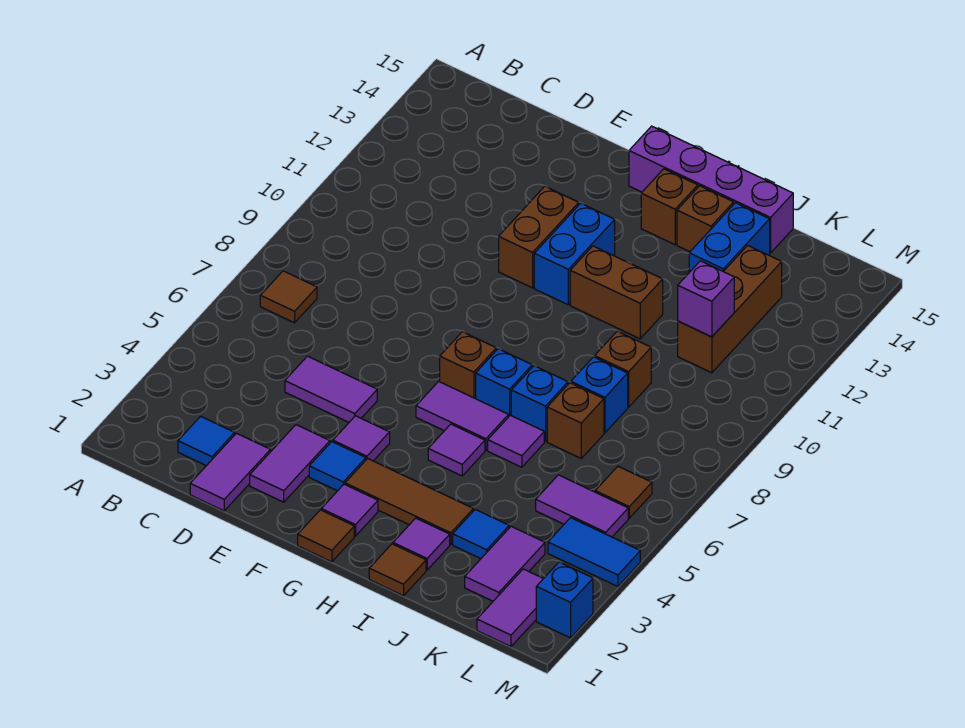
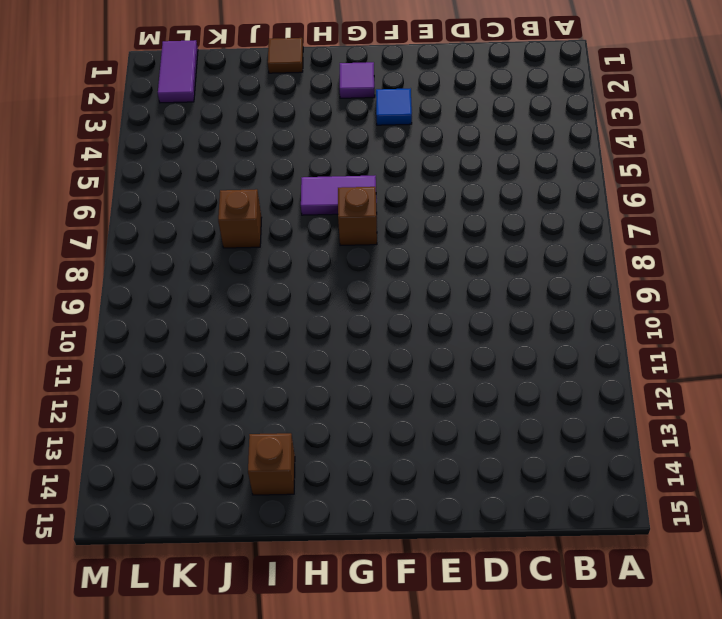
none -> brown 1x1 tile [260,271,317,323]
none -> blue 1x1 tile [178,416,235,466]
none -> purple 1x2 tile [190,433,271,511]
none -> purple 1x2 tile [285,356,377,422]

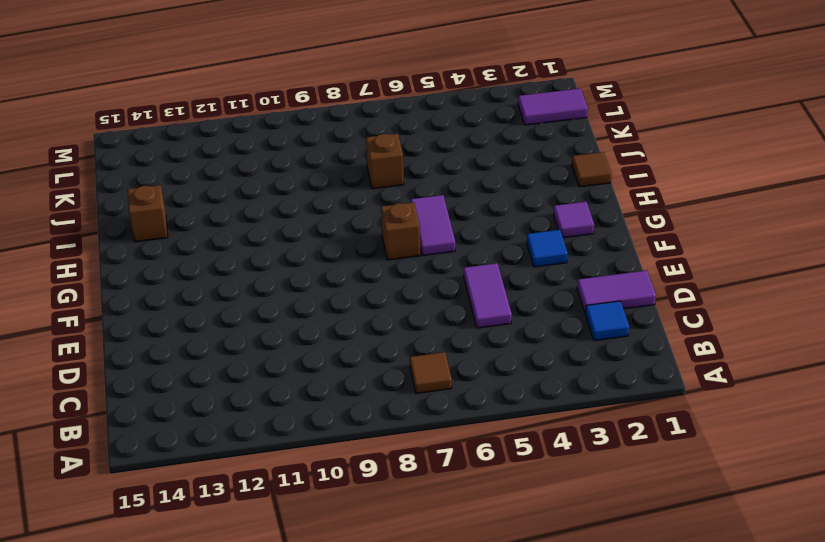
none -> purple 1x2 tile [250,425,330,502]
none -> purple 1x1 tile [333,416,390,461]
none -> brown 1x2 brick [499,186,579,288]
none -> brown 1x1 tile [298,510,354,562]

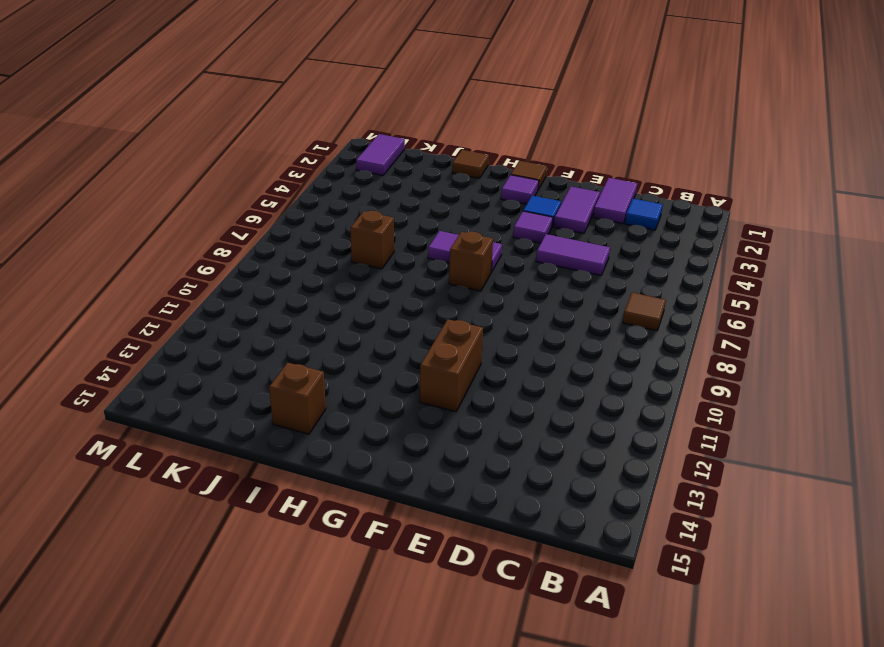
none -> brown 1x3 tile [345,459,473,544]
none -> blue 1x2 brick [534,203,615,305]
none -> purple 1x4 brick [629,126,793,253]
none -> purple 1x1 tile [428,424,485,476]

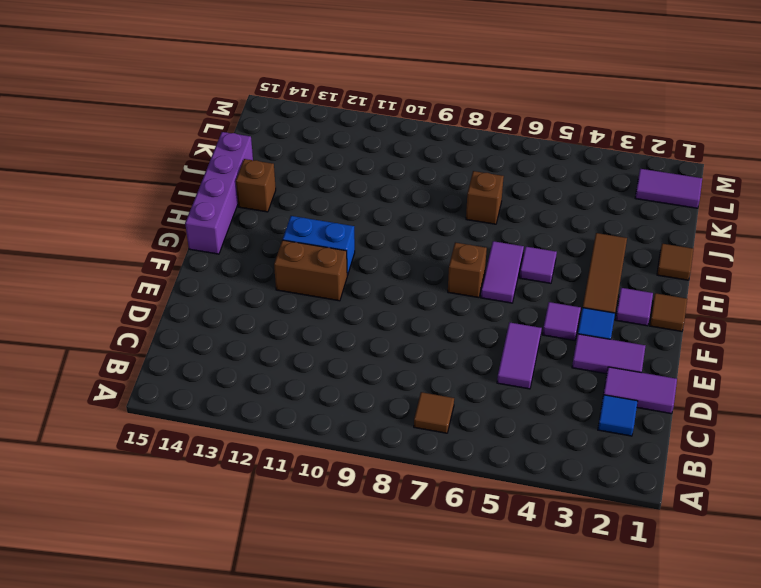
none -> blue 1x1 brick [476,349,532,416]
none -> brown 1x2 brick [570,246,663,339]
none -> brown 1x1 brick [641,169,698,245]
none -> purple 1x1 tile [393,518,450,570]

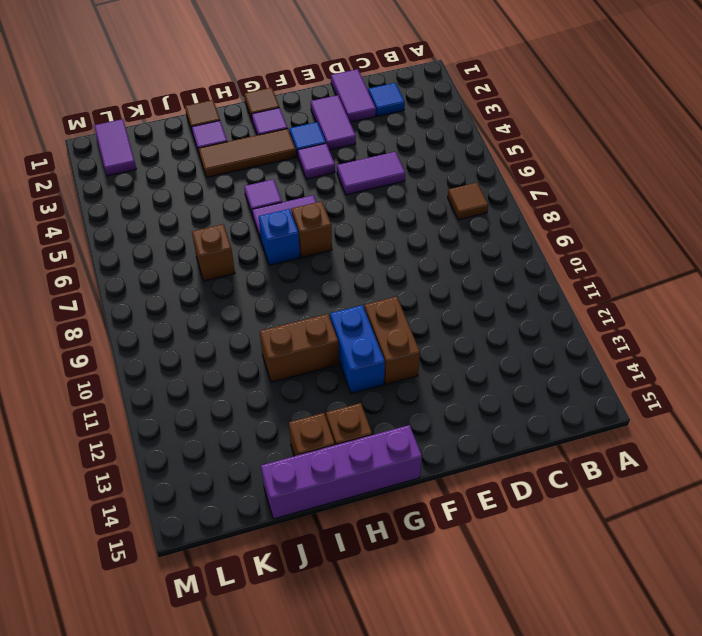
none -> purple 1x1 tile [488,415,544,467]
none -> blue 1x1 brick [511,366,568,442]
none -> blue 1x1 tile [453,509,509,559]
none -> blue 1x1 brick [571,357,628,433]

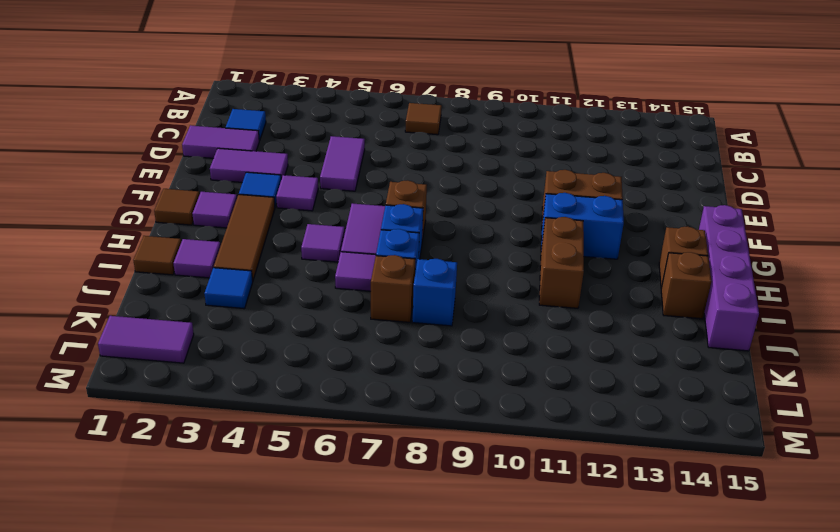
none -> brown 1x1 brick [595,331,651,407]
none -> blue 1x2 brick [689,203,770,272]
none -> purple 1x2 tile [465,526,545,601]
none -> purple 1x2 tile [536,475,628,537]

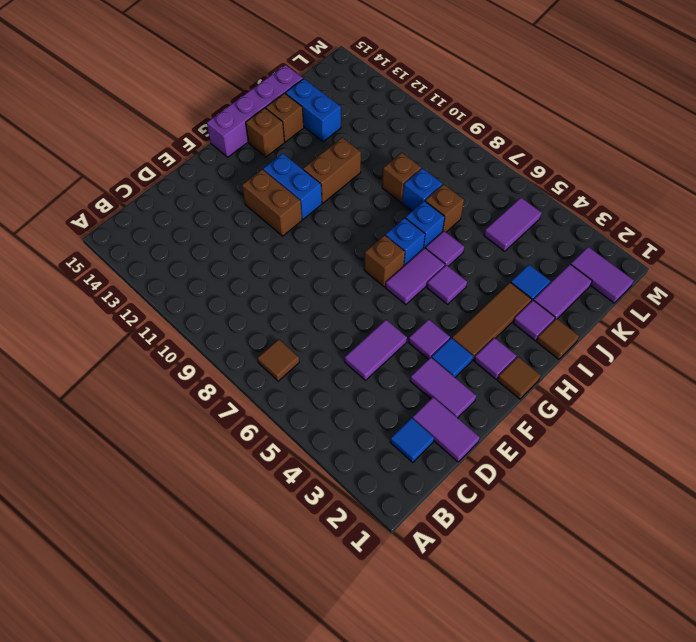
purple 1x2 tile [534,264,592,319] -> purple 1x2 tile turned to [465,526,545,601]
none -> brown 1x3 brick [678,245,782,373]
none -> blue 1x2 tile [548,518,640,586]
none -> brown 1x1 tile [595,466,652,518]
none -> blue 1x1 brick [536,562,593,638]

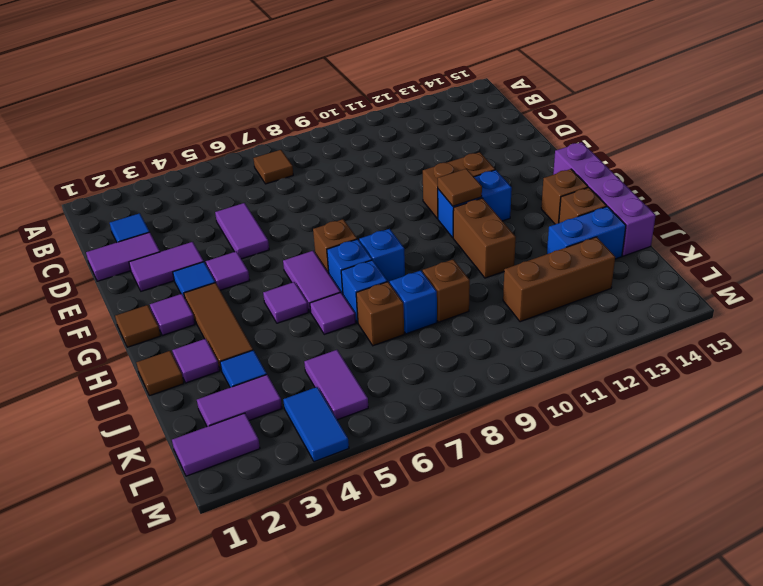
brown 1x1 tile [438,169,482,206] -> brown 1x1 tile moved to [595,466,652,518]
blue 1x1 brick [359,229,405,283] -> blue 1x1 brick moved to [536,562,593,638]
none -> purple 1x1 brick [678,261,734,337]

